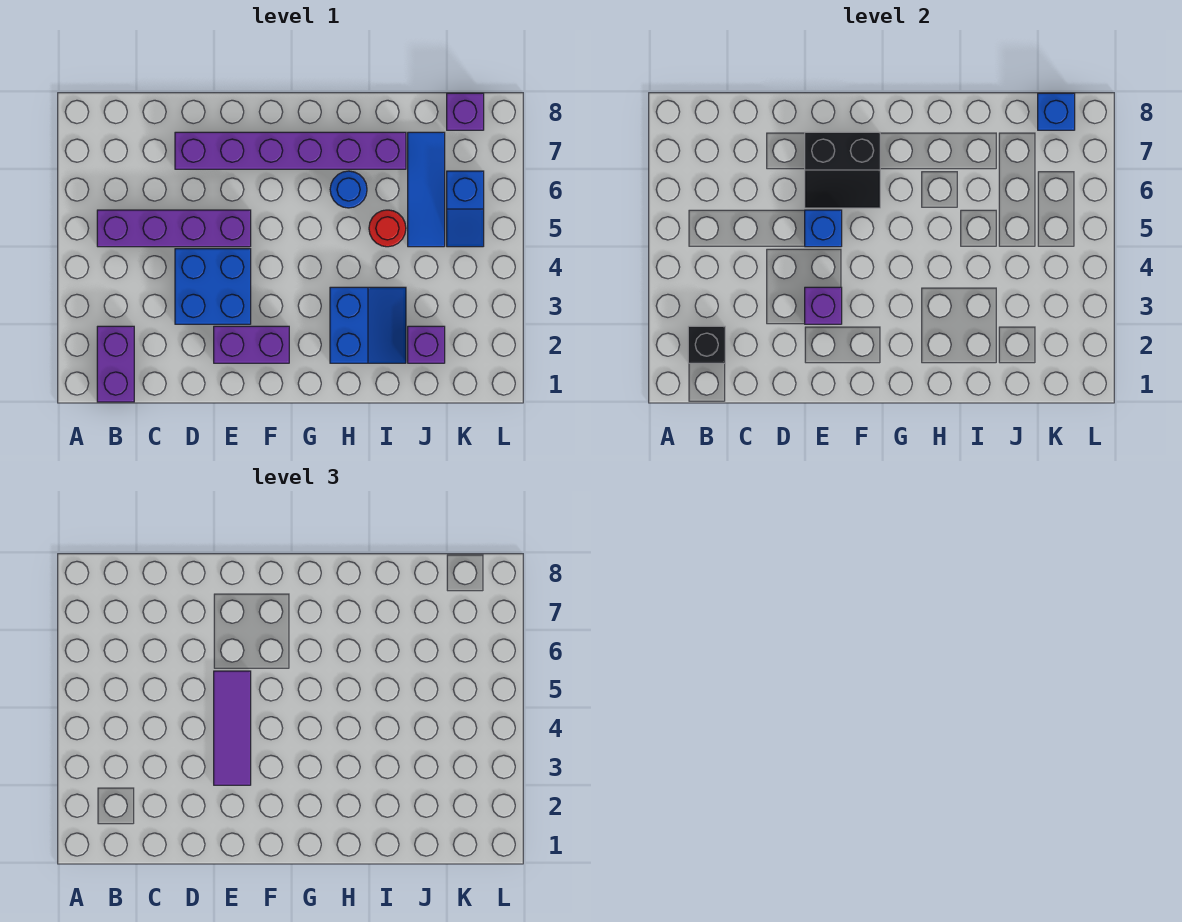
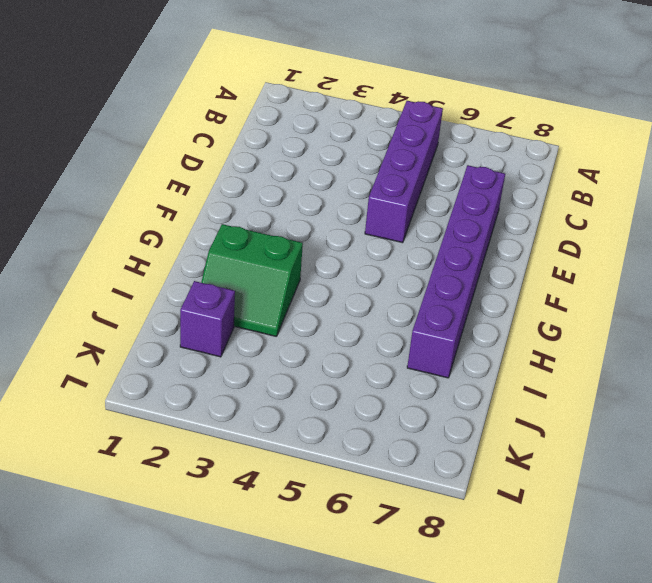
green 2x2 slope [201,224,303,336] -> blue 2x2 slope [330,287,406,363]
none -> purple 1x2 brick [97,326,134,402]
none -> blue 2x2 brick [175,249,251,324]
none -> purple 1x2 brick [214,326,289,363]

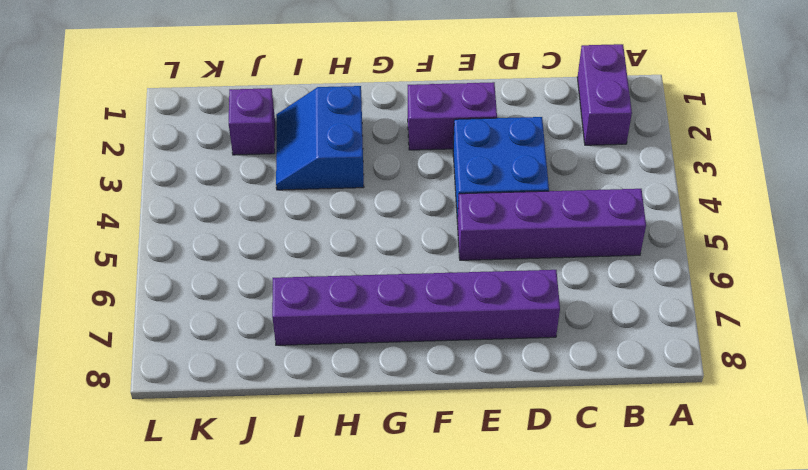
none -> blue 1x1 round brick [330,171,367,208]
none -> red 1x1 round brick [369,210,406,247]
none -> blue 1x3 tile [408,132,445,247]

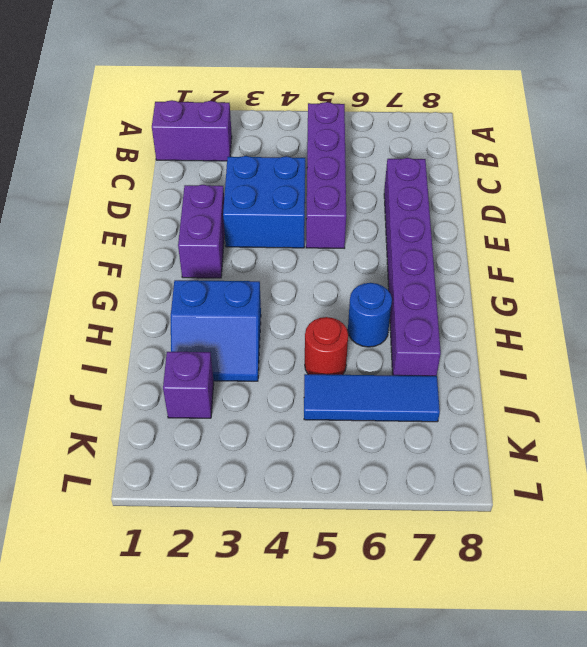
none -> blue 1x2 slope [447,171,484,247]
none -> purple 1x1 brick [447,93,484,130]
none -> black 1x1 brick [688,326,725,363]

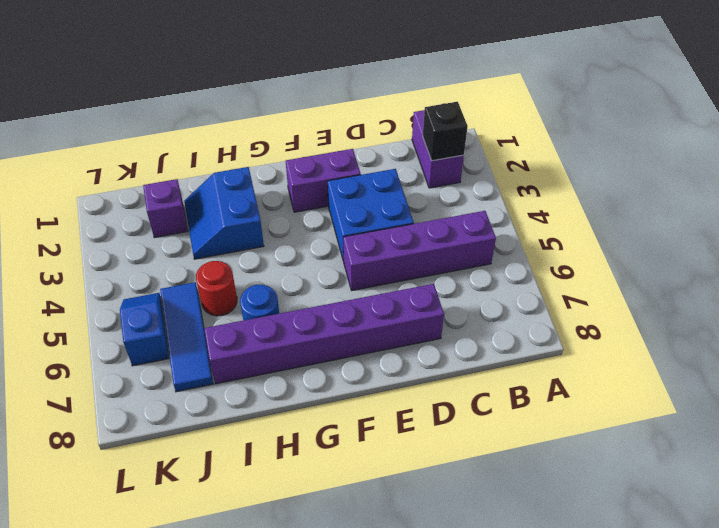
none -> purple 1x1 brick [447,93,484,130]
none -> purple 1x1 brick [805,287,842,324]
none -> blue 1x1 brick [805,210,842,247]

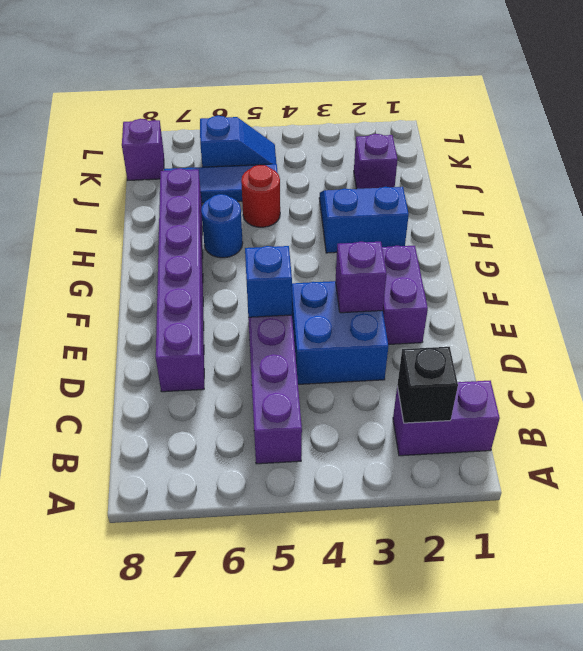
none -> black 2x2 slope [805,132,880,208]
none -> blue 1x1 brick [1038,93,1075,130]
none -> purple 1x3 tile [214,671,251,785]

